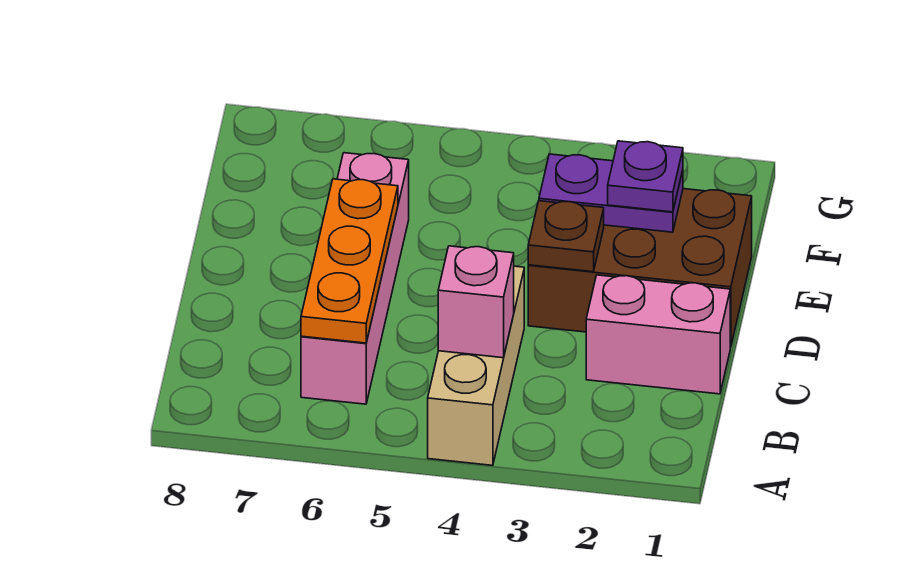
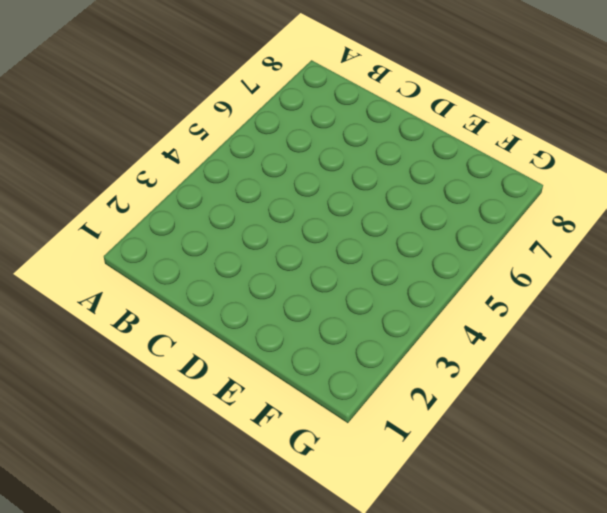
none -> tan 1x3 brick [428,266,524,465]
none -> pink 1x4 brick [301,153,409,404]

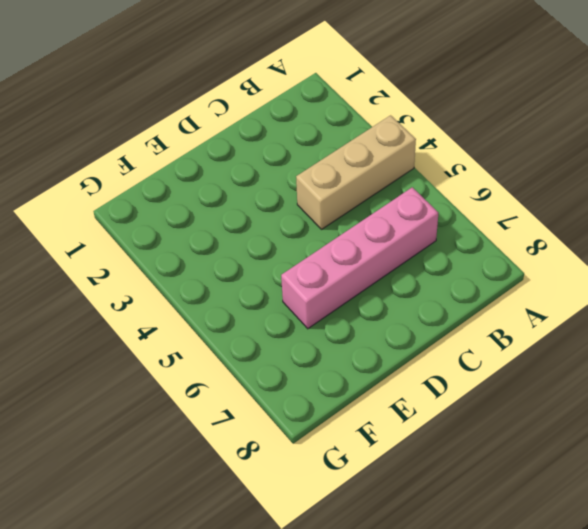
none -> pink 1x2 brick [586,275,730,394]
none -> brown 2x3 brick [528,189,752,347]

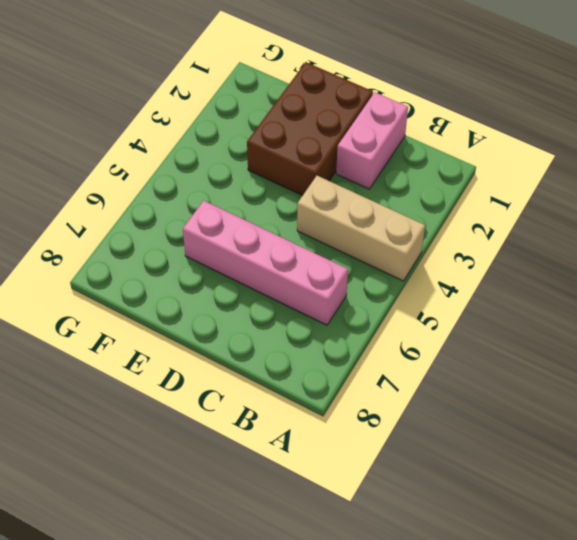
none -> pink 1x1 brick [438,246,514,358]
none -> orange 1x3 plate [301,179,398,343]

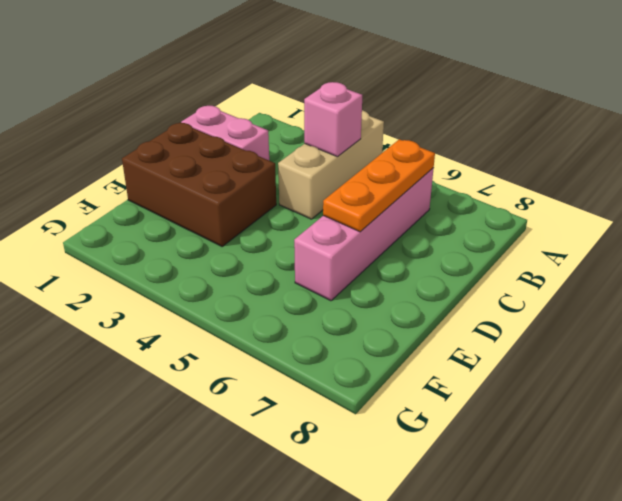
none -> brown 1x1 plate [528,201,604,272]
none -> purple 1x2 plate [539,154,683,232]

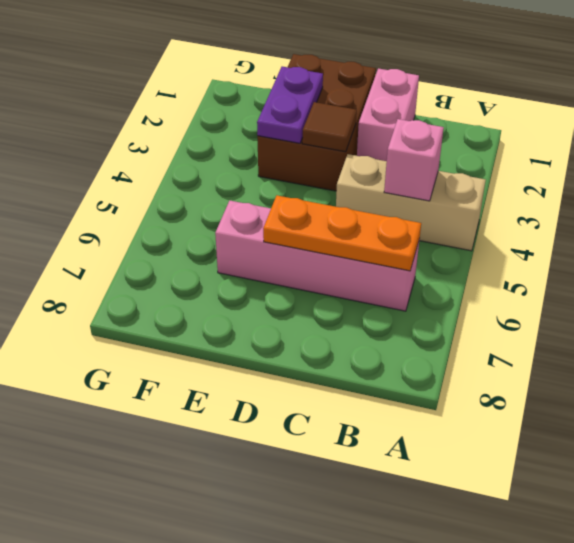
brown 1x1 tile [302,102,357,152] -> brown 1x1 plate [528,201,604,272]
none -> purple 1x1 plate [608,141,683,212]

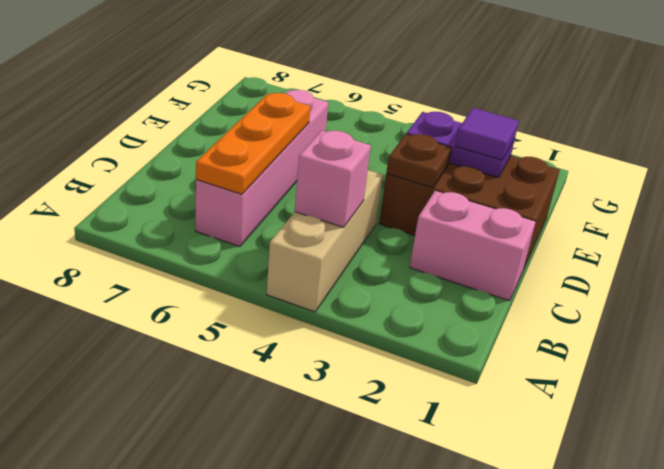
purple 1x1 tile [455,108,519,160] -> purple 1x1 plate [608,141,683,212]

